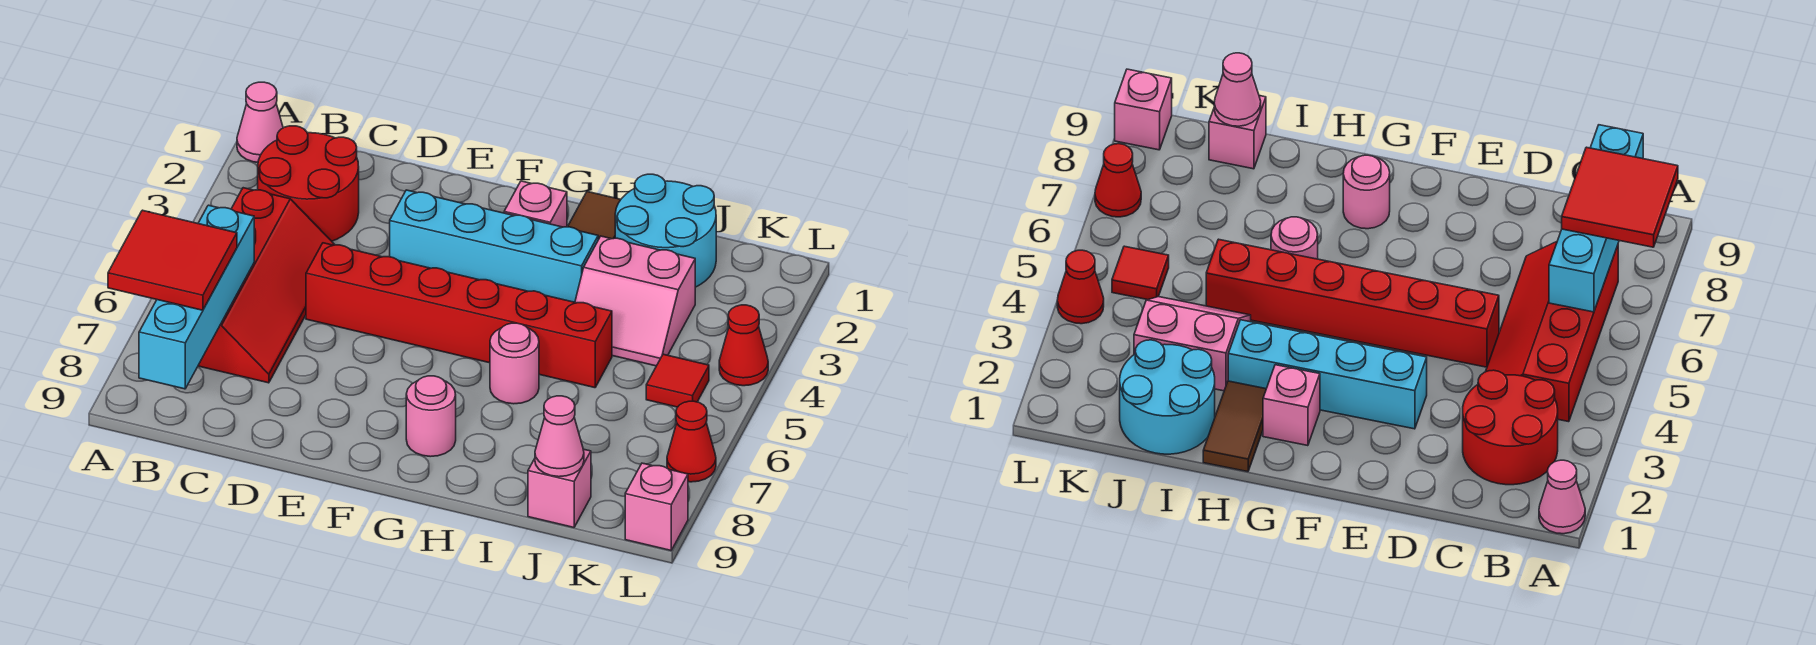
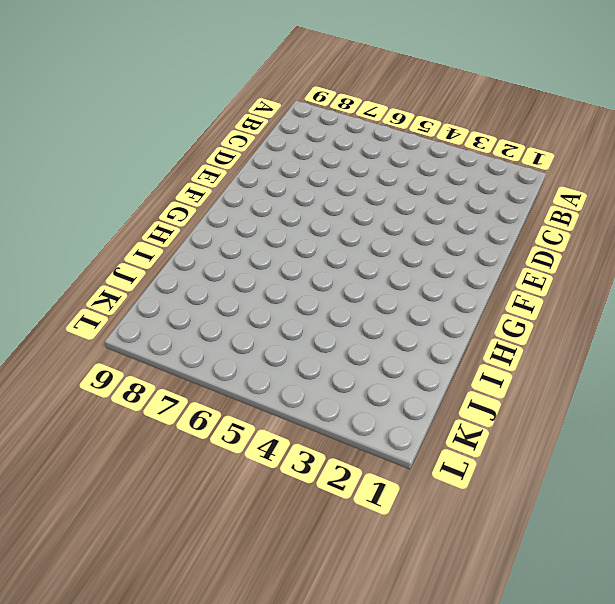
none -> pink 1x1 cone [237,82,283,162]
none -> red 2x2 round brick [258,126,359,241]
none -> red 2x4 slope [198,188,335,383]

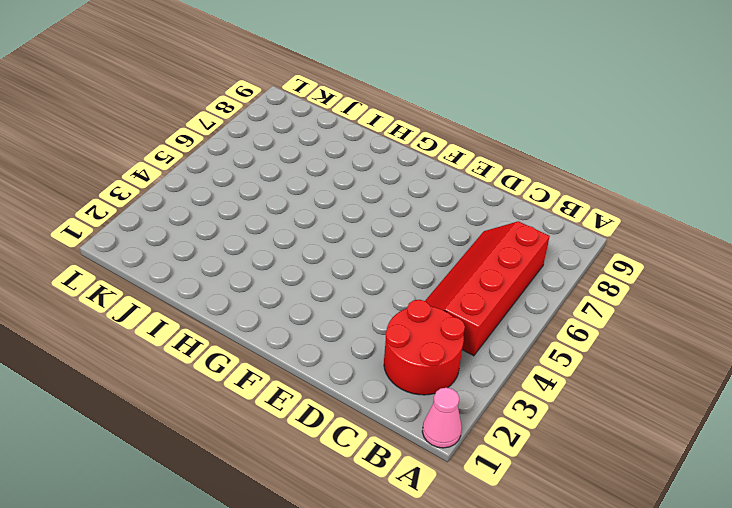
none -> red 1x6 brick [306,243,612,388]
none -> cyan 1x4 brick [390,190,598,302]
none -> pink 1x1 brick [504,181,567,227]

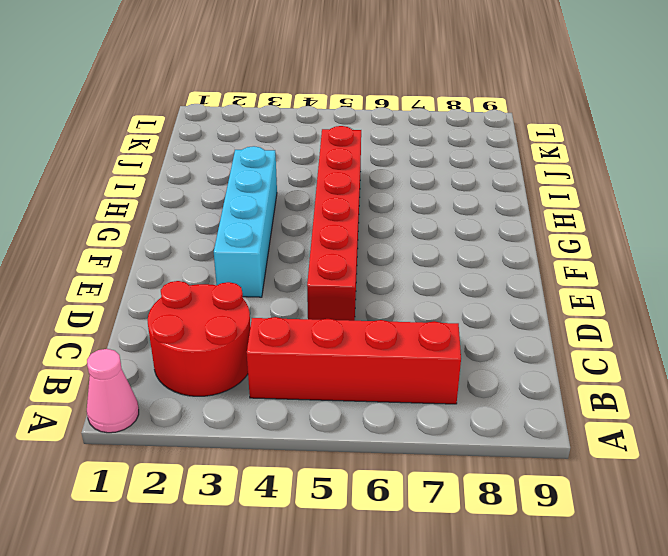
none -> pink 1x1 brick [504,181,567,227]
none -> pink 1x1 round brick [406,376,456,457]
none -> brown 1x2 tile [568,192,621,240]

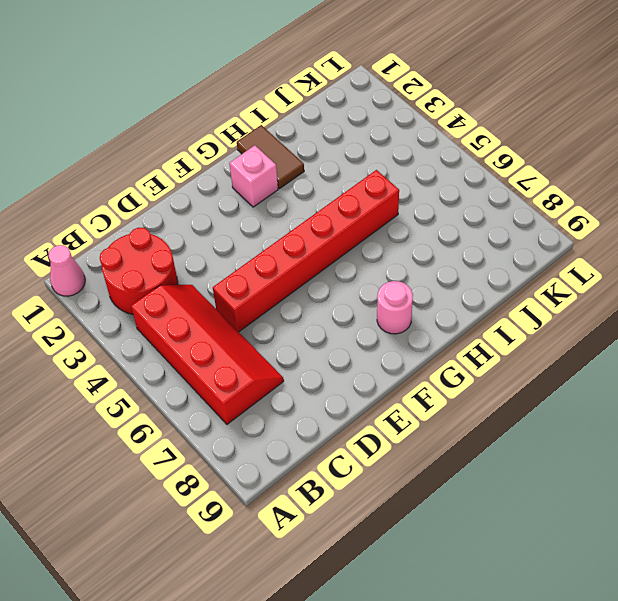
none -> cyan 1x4 brick [390,190,598,302]
none -> pink 1x1 round brick [490,323,539,404]
none -> cyan 2x2 round brick [615,174,716,287]

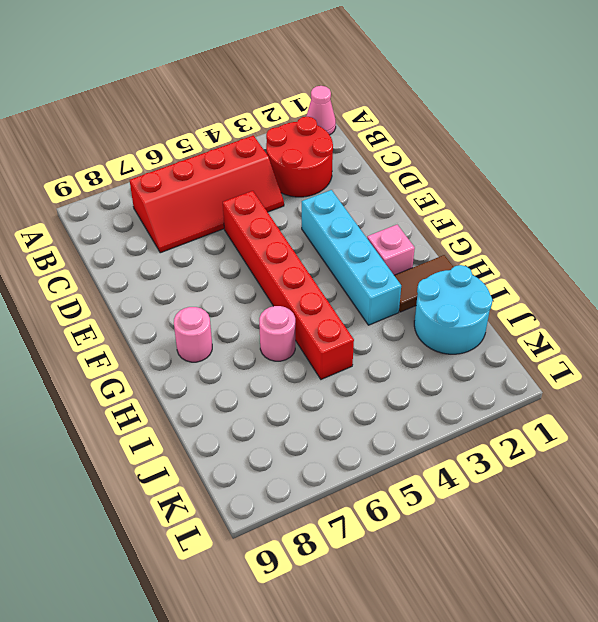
none -> pink 2x2 slope [575,236,695,366]
none -> pink 1x1 brick [528,449,591,527]
none -> red 1x1 tile [646,354,709,407]

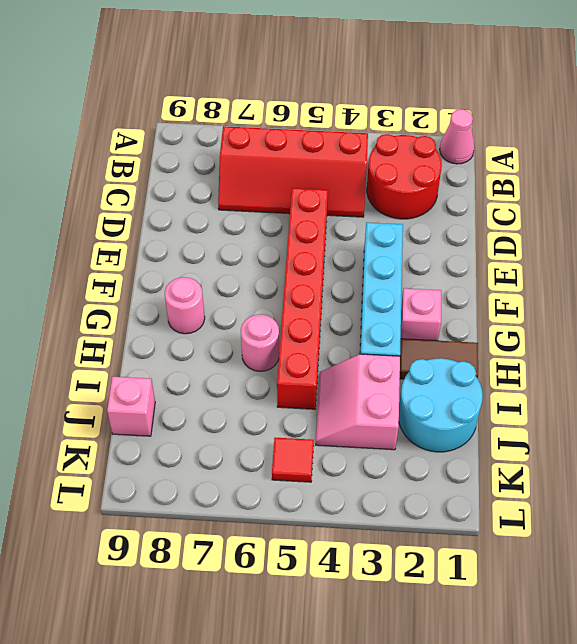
none -> red 1x1 cone [719,305,768,386]
none -> red 1x1 cone [667,401,716,482]
none -> pink 1x1 brick [625,463,688,550]

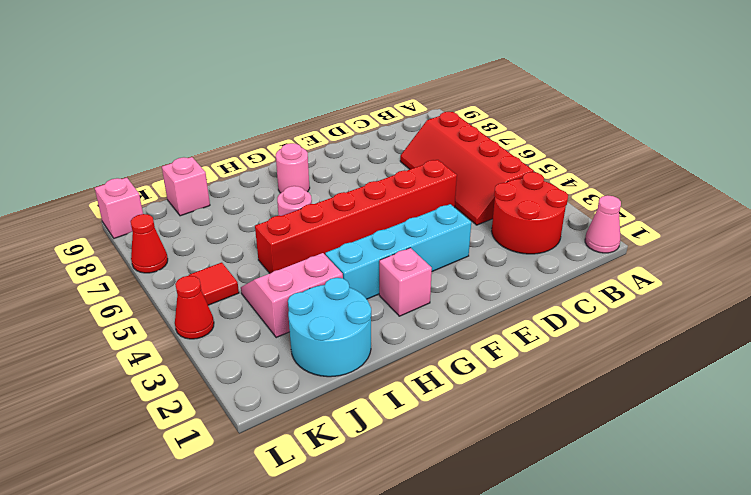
none -> brown 1x2 tile [568,192,621,240]
none -> cyan 1x4 brick [139,205,254,389]
none -> pink 1x1 cone [535,396,584,477]

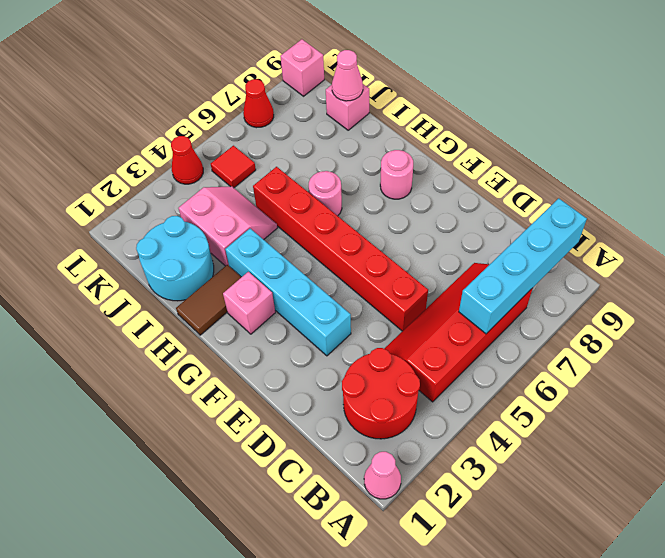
none -> red 2x2 tile [108,210,237,310]

